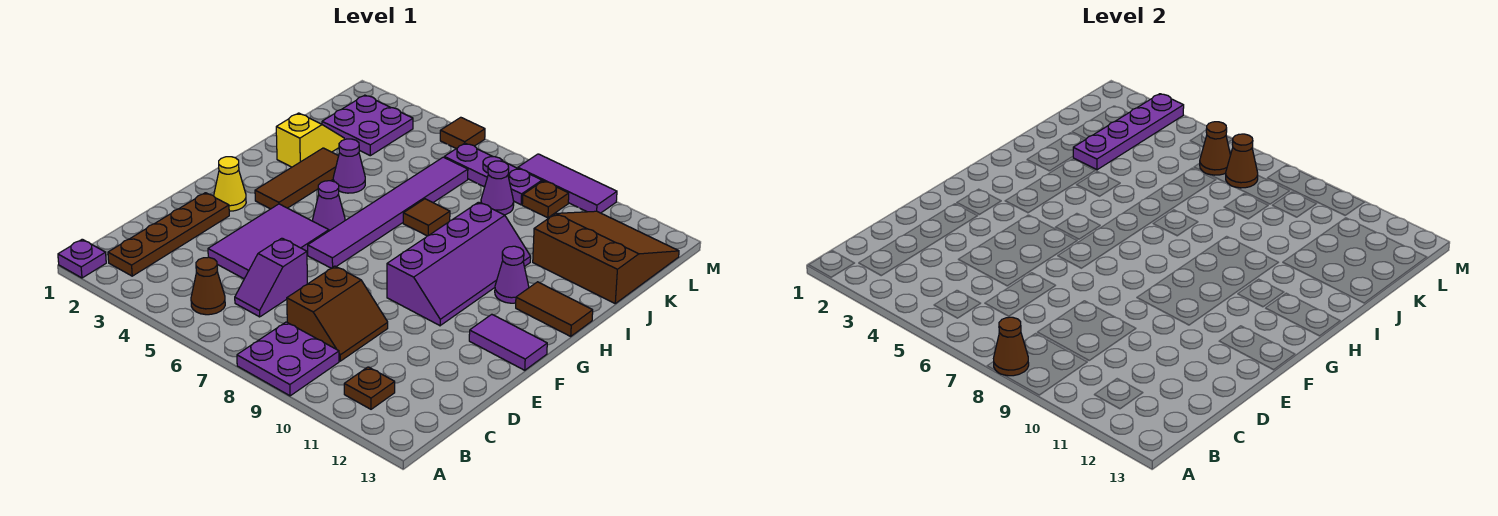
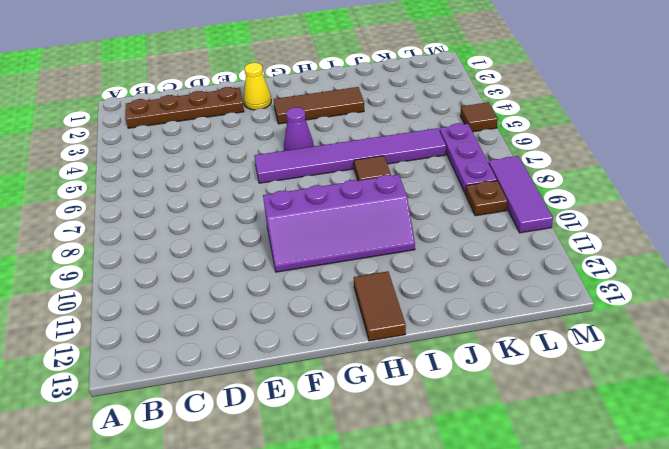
none -> purple 1x1 plate [58,239,106,278]
none -> purple 2x2 plate [237,322,339,396]
none -> brown 1x1 cone [191,257,225,315]
none -> brown 1x1 plate [344,367,395,409]

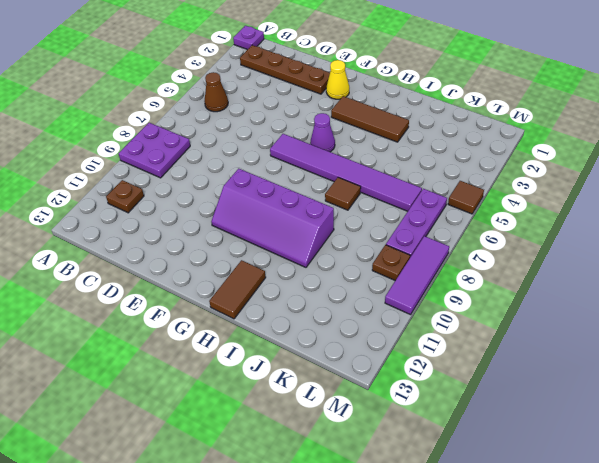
none -> purple 1x2 slope [235,238,307,317]
none -> brown 2x2 slope [287,266,388,361]
none -> purple 2x3 tile [208,204,329,279]
none -> purple 1x2 tile [469,314,547,370]

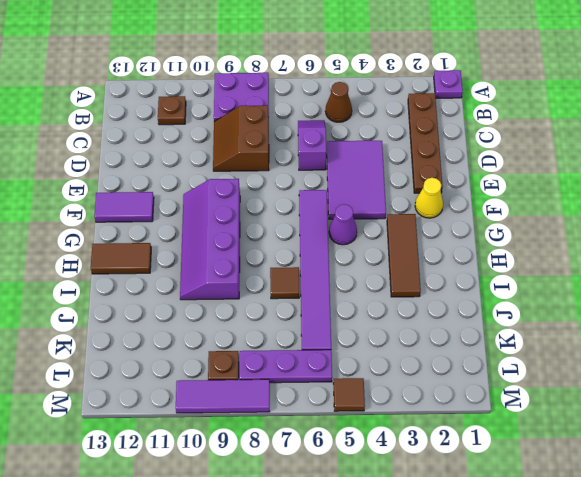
none -> purple 1x1 cone [495,246,529,303]
none -> yellow 1x2 slope [276,113,344,167]
none -> purple 1x1 cone [333,139,365,193]
none -> brown 3x3 slope [533,211,679,303]

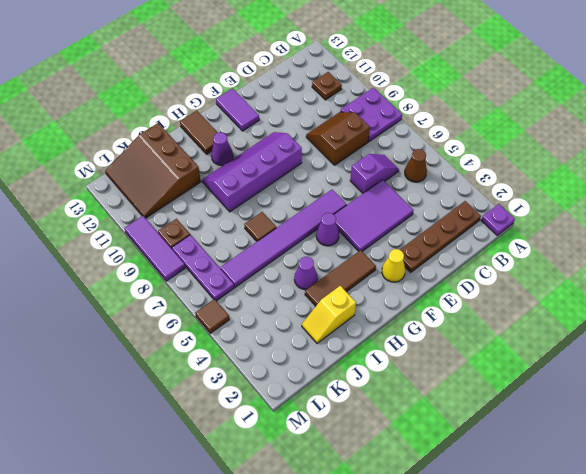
none -> purple 2x2 plate [322,95,413,156]
none -> purple 1x1 cone [481,161,514,215]
none -> brown 1x1 cone [994,317,1029,376]
none -> purple 1x4 plate [1073,94,1184,170]

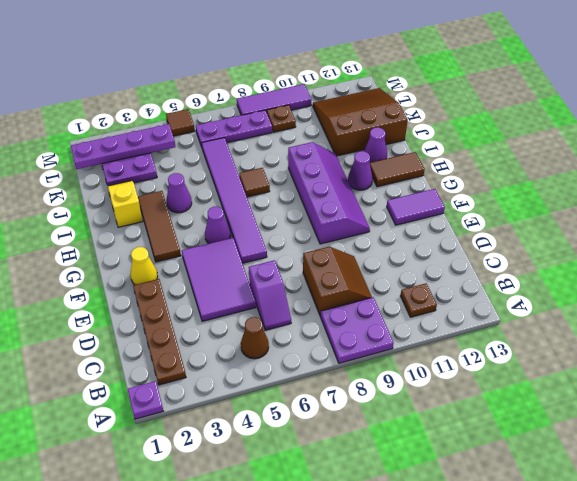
purple 1x1 cone [364,127,387,163] -> purple 1x1 cone moved to [481,161,514,215]
purple 1x4 plate [71,124,175,169] -> purple 1x4 plate turned to [1073,94,1184,170]
none -> brown 1x1 cone [994,317,1029,376]
none -> brown 1x1 cone [1200,122,1230,175]
none -> brown 1x1 cone [1226,134,1258,188]

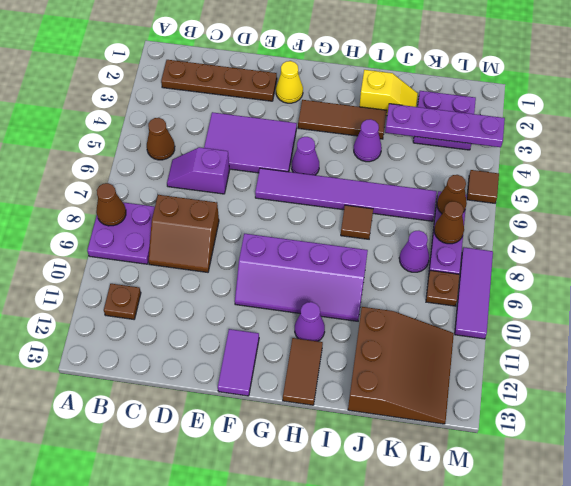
none -> purple 1x1 plate [58,239,106,278]

